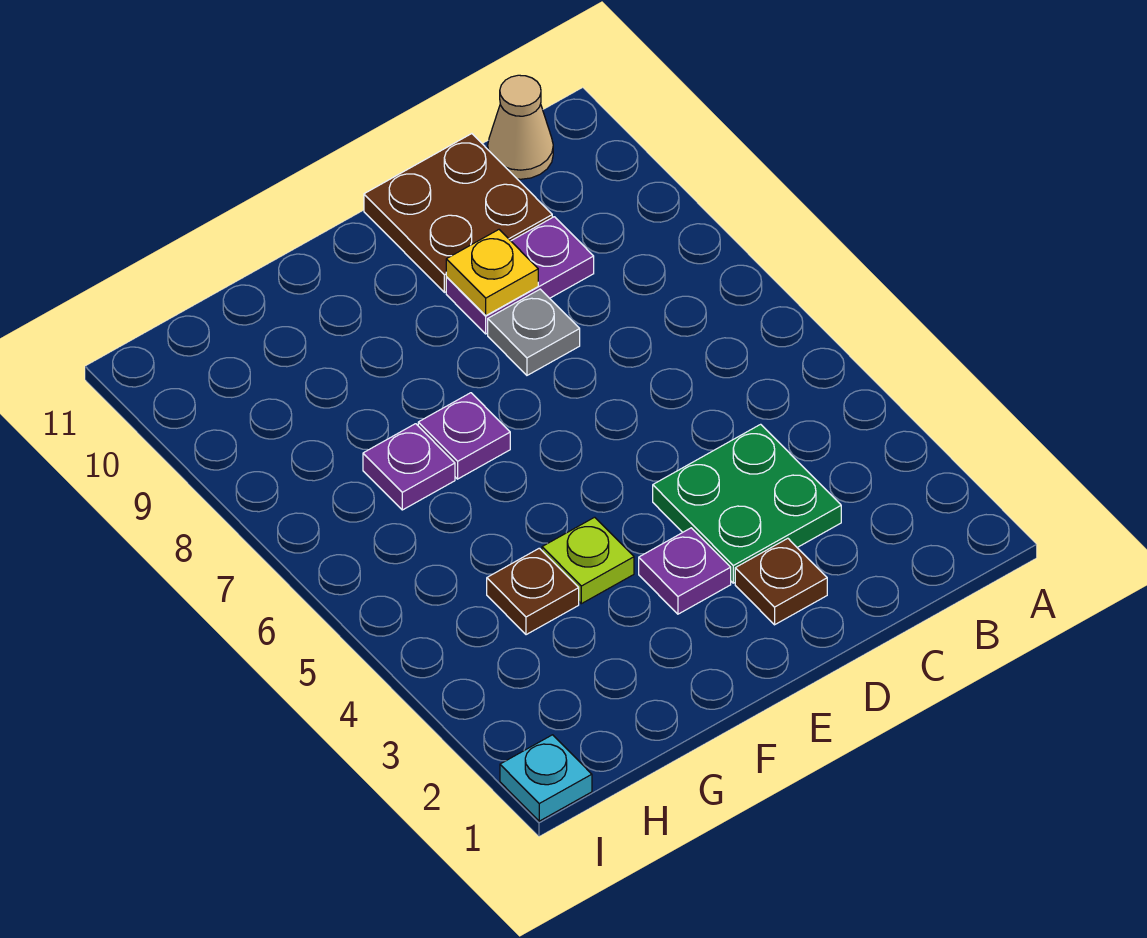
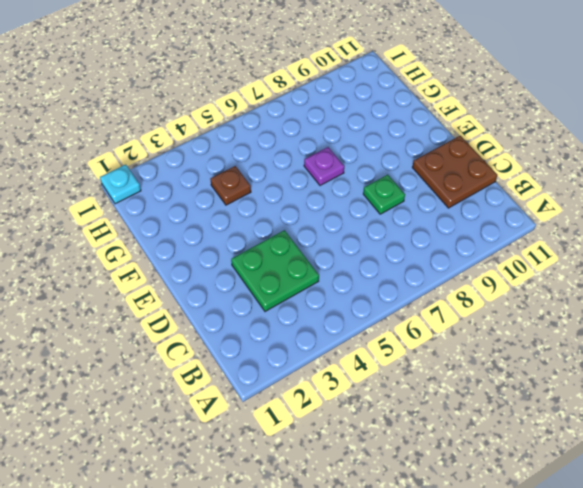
green 1x1 plate [363,175,405,214] -> grey 1x1 plate [488,289,580,375]
none -> tan 1x1 cone [488,75,553,179]
none -> purple 1x2 plate [446,217,594,334]
none -> brown 1x1 plate [735,538,827,625]

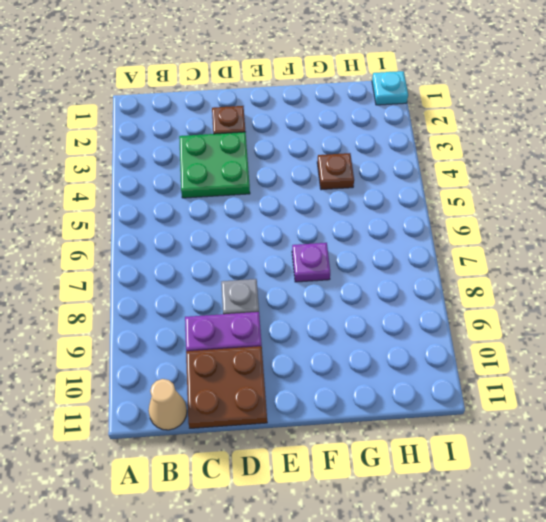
none -> purple 1x1 plate [639,528,731,614]
none -> lime 1x1 plate [542,517,634,604]
none -> purple 1x1 plate [363,424,455,510]

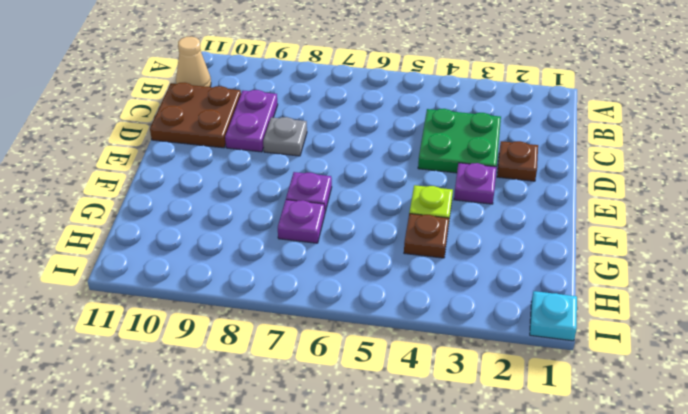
none -> yellow 1x1 plate [446,230,538,316]

